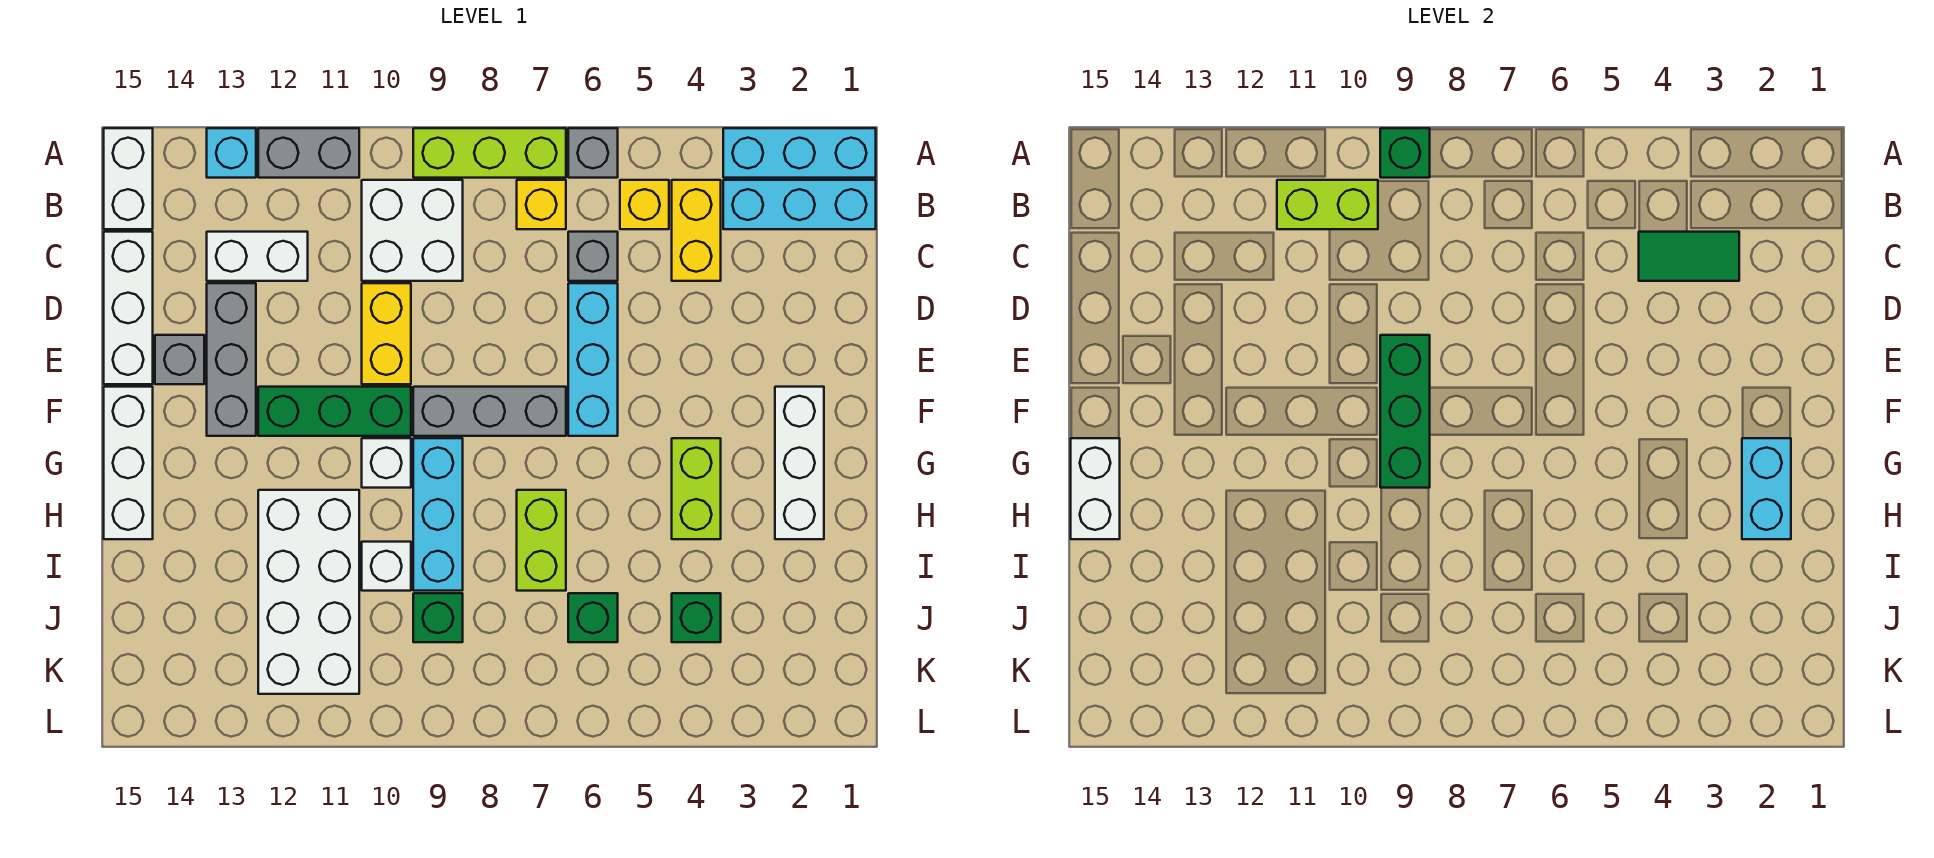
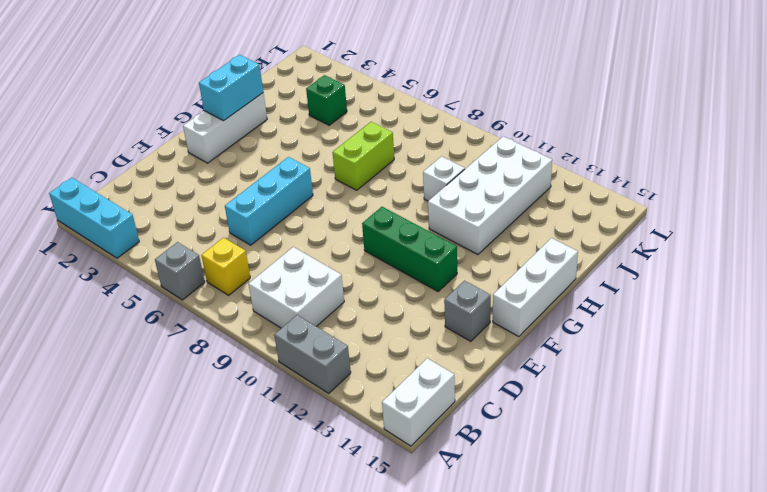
none -> lime 1x3 brick [413,128,566,178]
none -> cyan 1x1 brick [207,128,256,178]
none -> cyan 1x3 brick [723,180,876,229]
none -> yellow 1x2 brick [672,180,721,281]

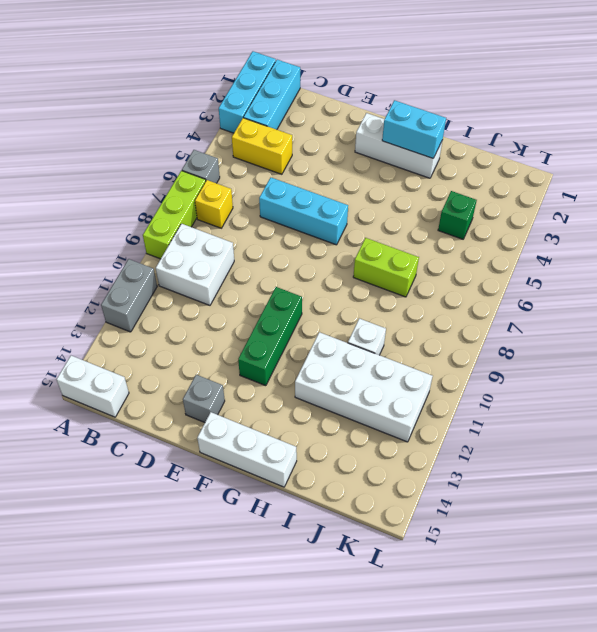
none -> cyan 1x1 brick [207,128,256,178]
none -> yellow 1x1 brick [620,180,669,229]
none -> grey 1x1 brick [568,232,618,281]
none -> white 1x2 brick [207,232,308,281]

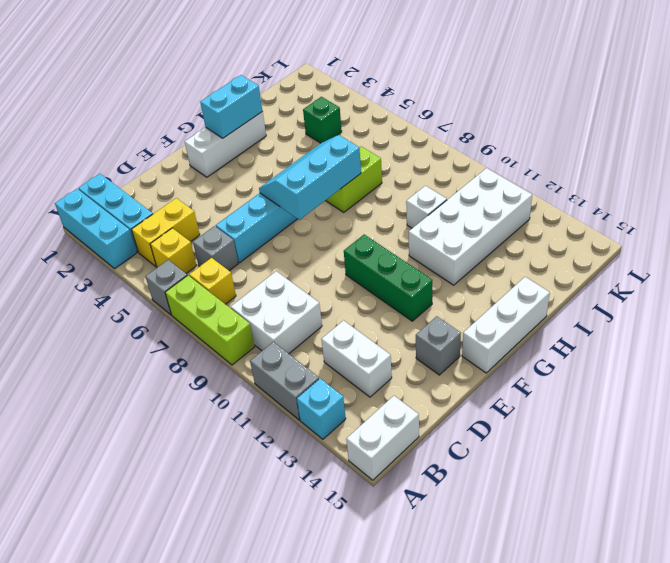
cyan 2x3 slope [259,135,361,220] -> none
none -> white 1x3 brick [104,232,153,384]
none -> yellow 1x2 brick [362,283,411,384]
none -> grey 1x3 brick [207,283,256,436]
none -> grey 1x3 brick [413,387,566,436]

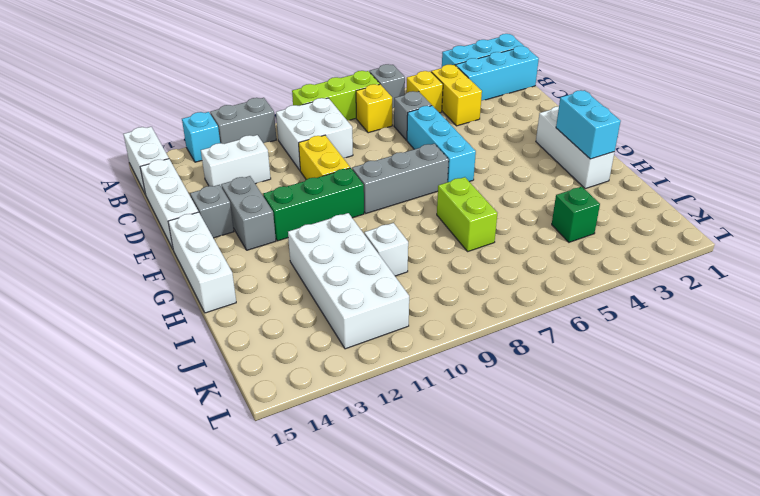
grey 1x2 brick [221,176,276,250] -> grey 1x3 brick [207,283,256,436]
none -> lime 1x2 brick [672,438,721,539]
none -> cyan 1x3 brick [413,438,463,591]
none -> white 1x1 brick [362,438,411,488]
none -> green 1x1 brick [568,593,618,642]

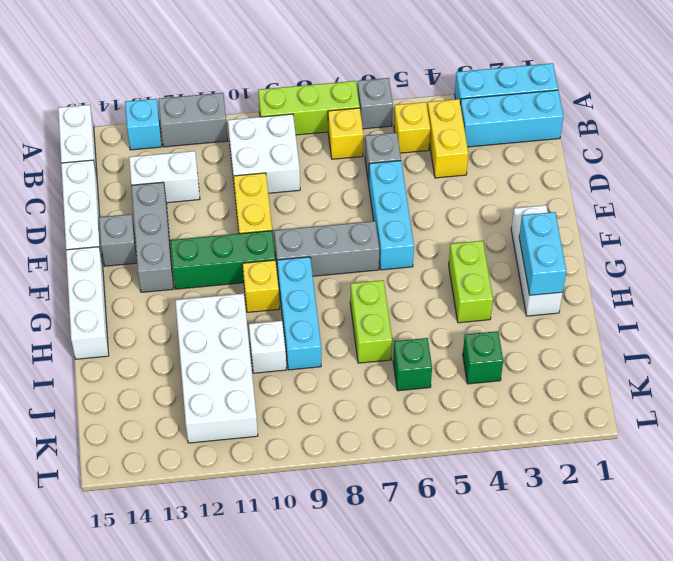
yellow 1x1 brick [243,260,280,312] -> white 1x1 brick [362,438,411,488]
none -> green 1x1 brick [413,593,463,642]
none -> green 1x1 brick [1380,128,1430,178]
none -> lime 1x2 brick [1277,180,1378,229]
none -> green 1x2 tile [1639,232,1739,281]

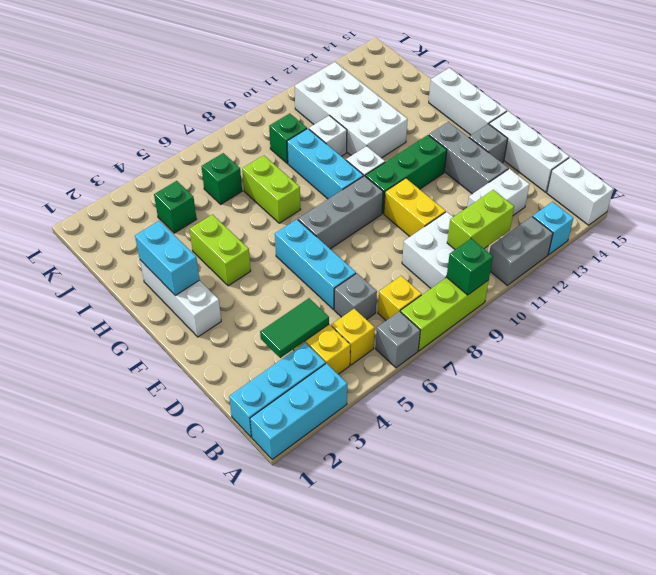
none -> green 1x3 brick [1380,335,1430,488]
none -> white 1x2 brick [1071,438,1120,539]

